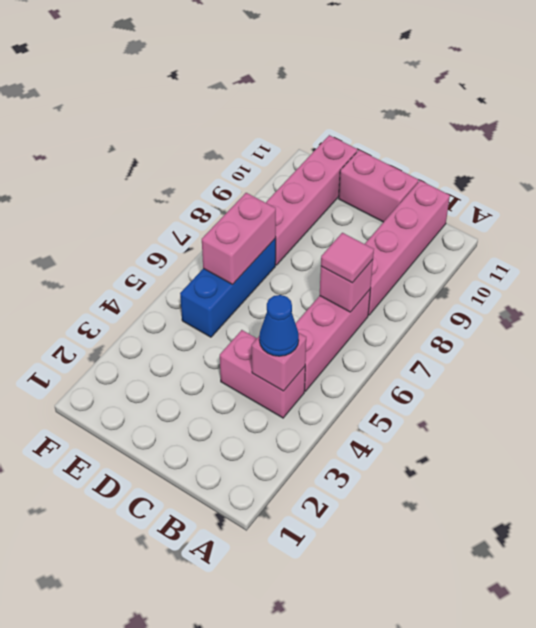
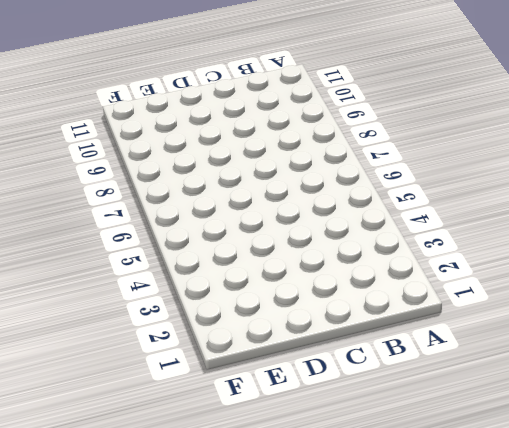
none -> pink 1x2 brick [220,330,305,418]
none -> pink 1x3 brick [295,290,370,391]

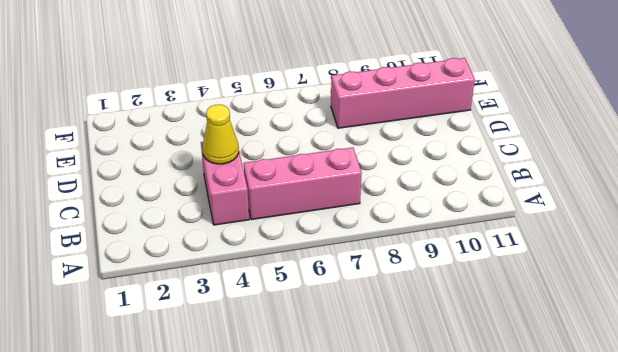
yellow 1x1 cone [203,105,239,164] -> none
none -> pink 1x4 brick [365,180,450,315]
none -> pink 1x2 brick [339,150,418,222]

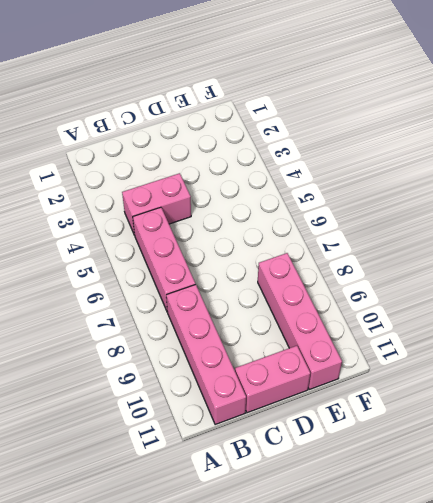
none -> blue 1x3 brick [180,238,276,337]
none -> pink 1x1 brick [252,333,306,391]

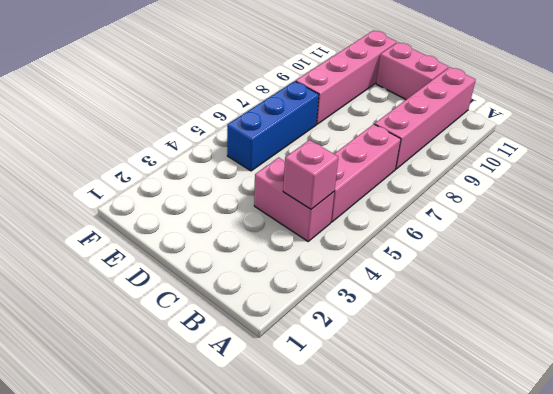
none -> pink 1x1 brick [320,260,373,312]
none -> pink 1x2 brick [202,193,276,284]

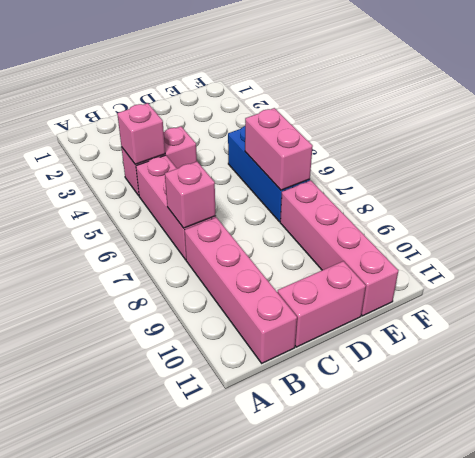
none -> blue 1x1 cone [259,295,299,356]
none -> pink 1x1 tile [321,233,374,283]

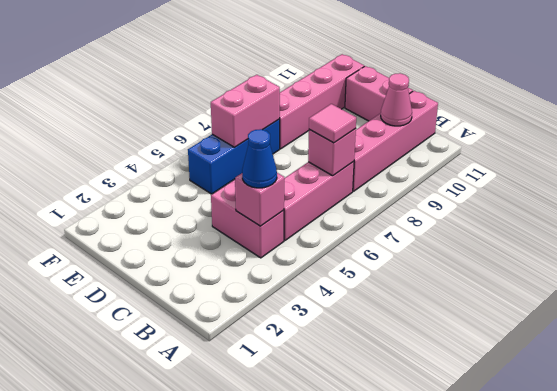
pink 1x1 cone [381,73,412,126] -> none

